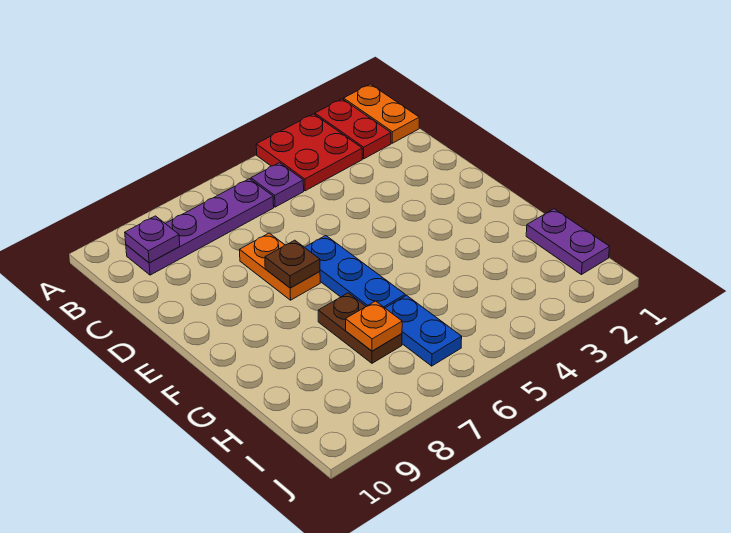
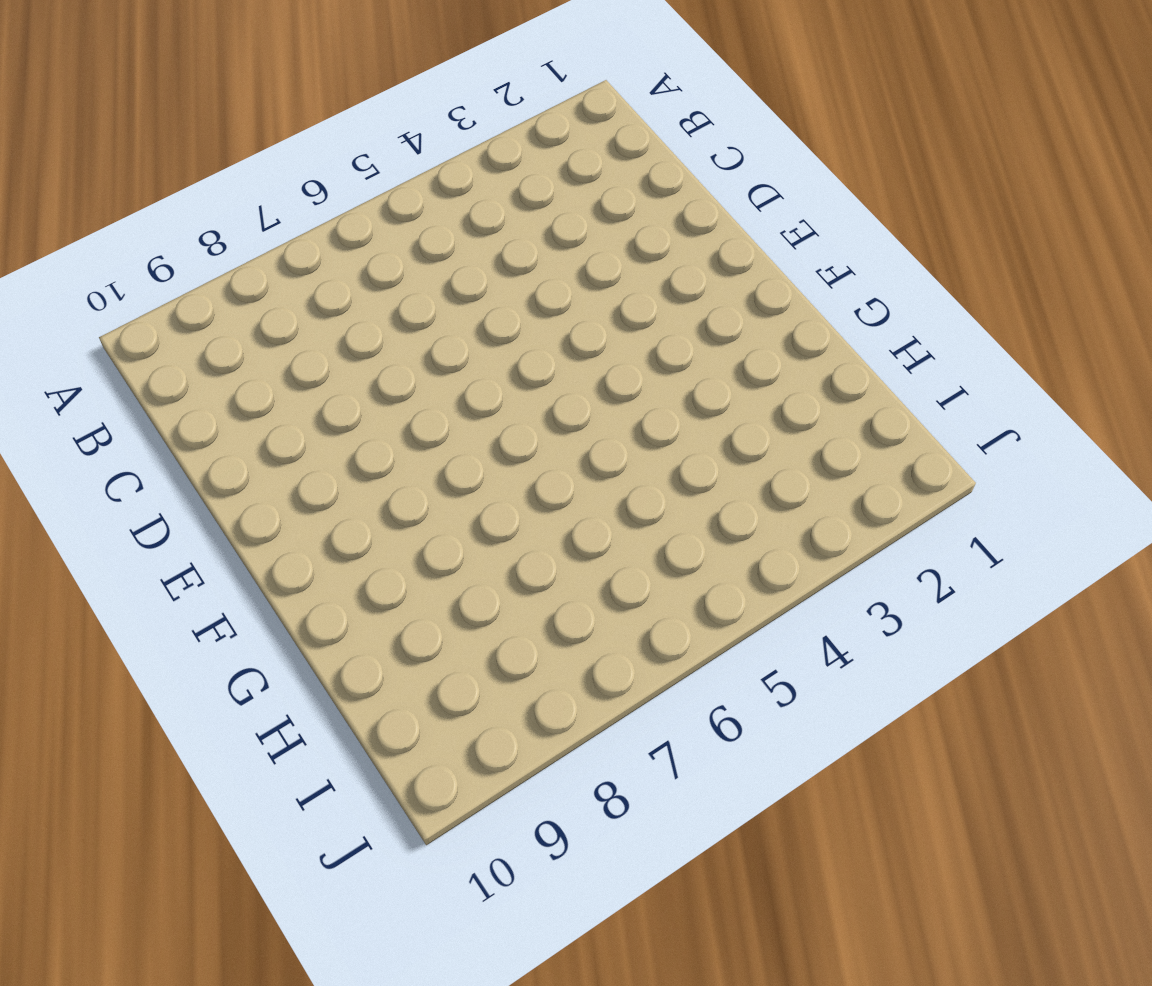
none -> orange 1x2 plate [344,84,419,143]
none -> red 1x2 plate [315,99,391,159]
none -> red 2x2 plate [256,114,362,191]

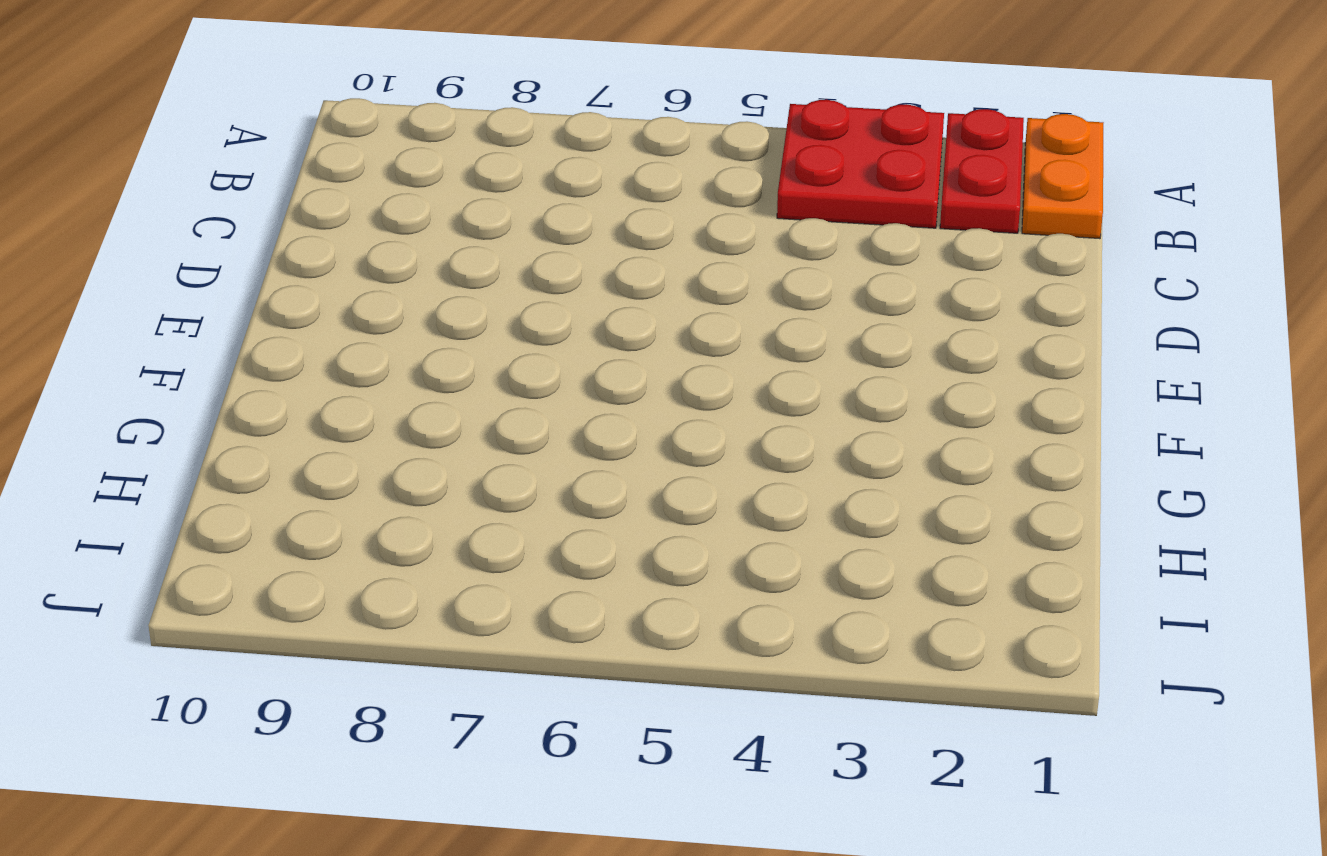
none -> purple 1x1 plate [251,163,304,207]
none -> purple 1x4 plate [126,179,274,275]
none -> orange 1x2 plate [240,233,320,300]

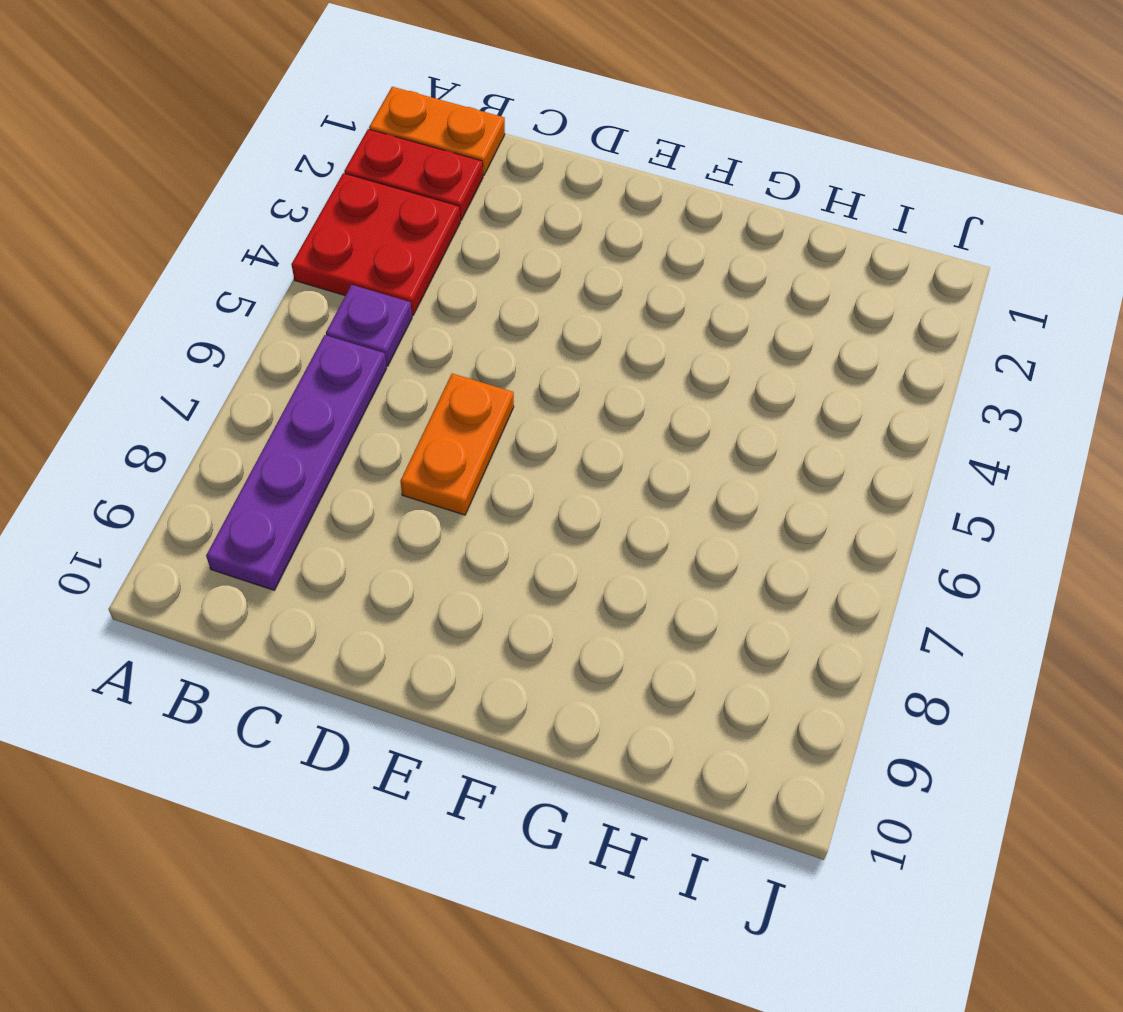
orange 1x2 plate [400,374,514,515] -> orange 1x2 plate turned to [240,233,320,300]
none -> blue 1x3 plate [305,236,405,308]
none -> brown 1x2 plate [318,293,402,363]
none -> purple 1x2 plate [526,209,609,275]

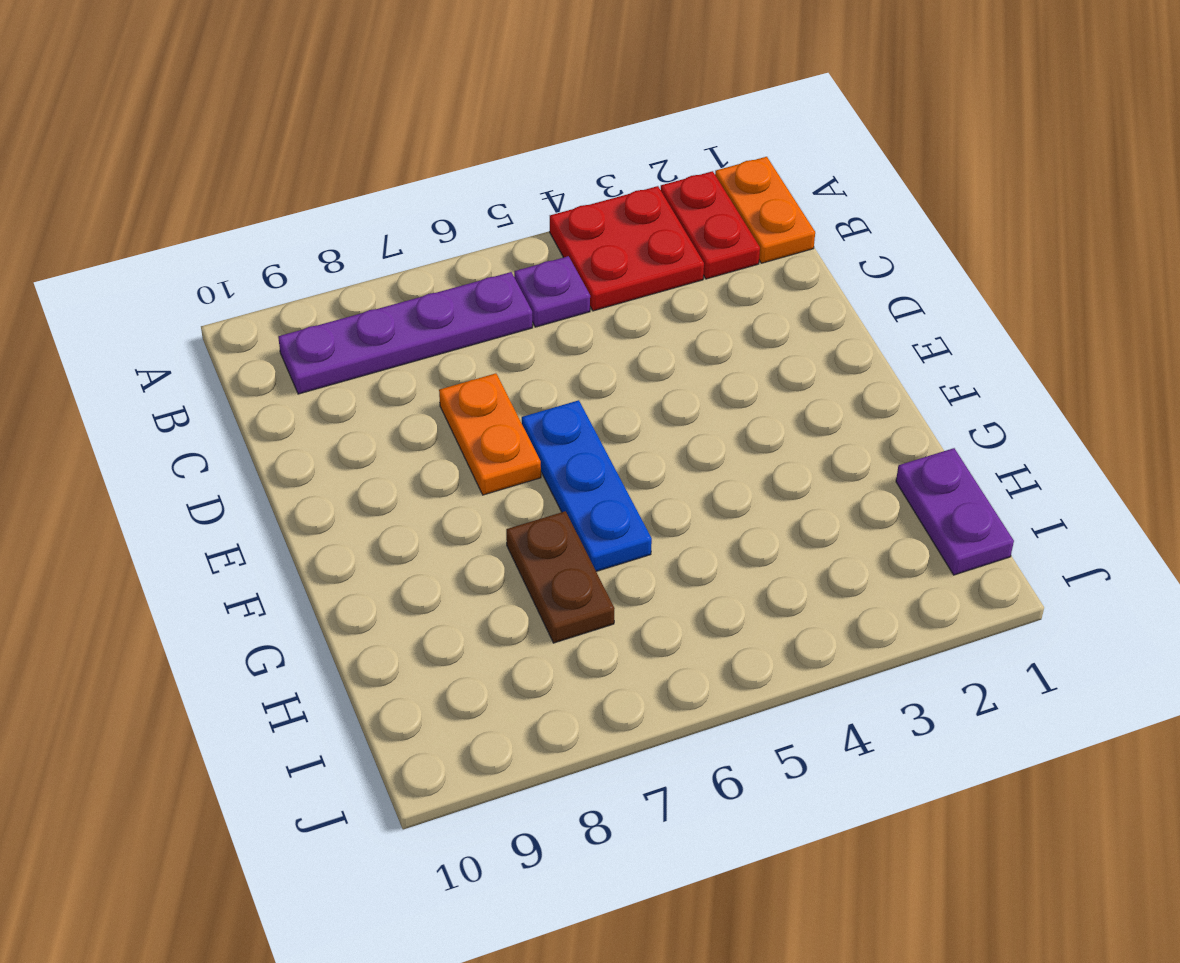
none -> blue 1x2 plate [386,296,462,366]
none -> purple 1x1 plate [125,216,180,263]
none -> brown 1x1 plate [265,240,320,288]

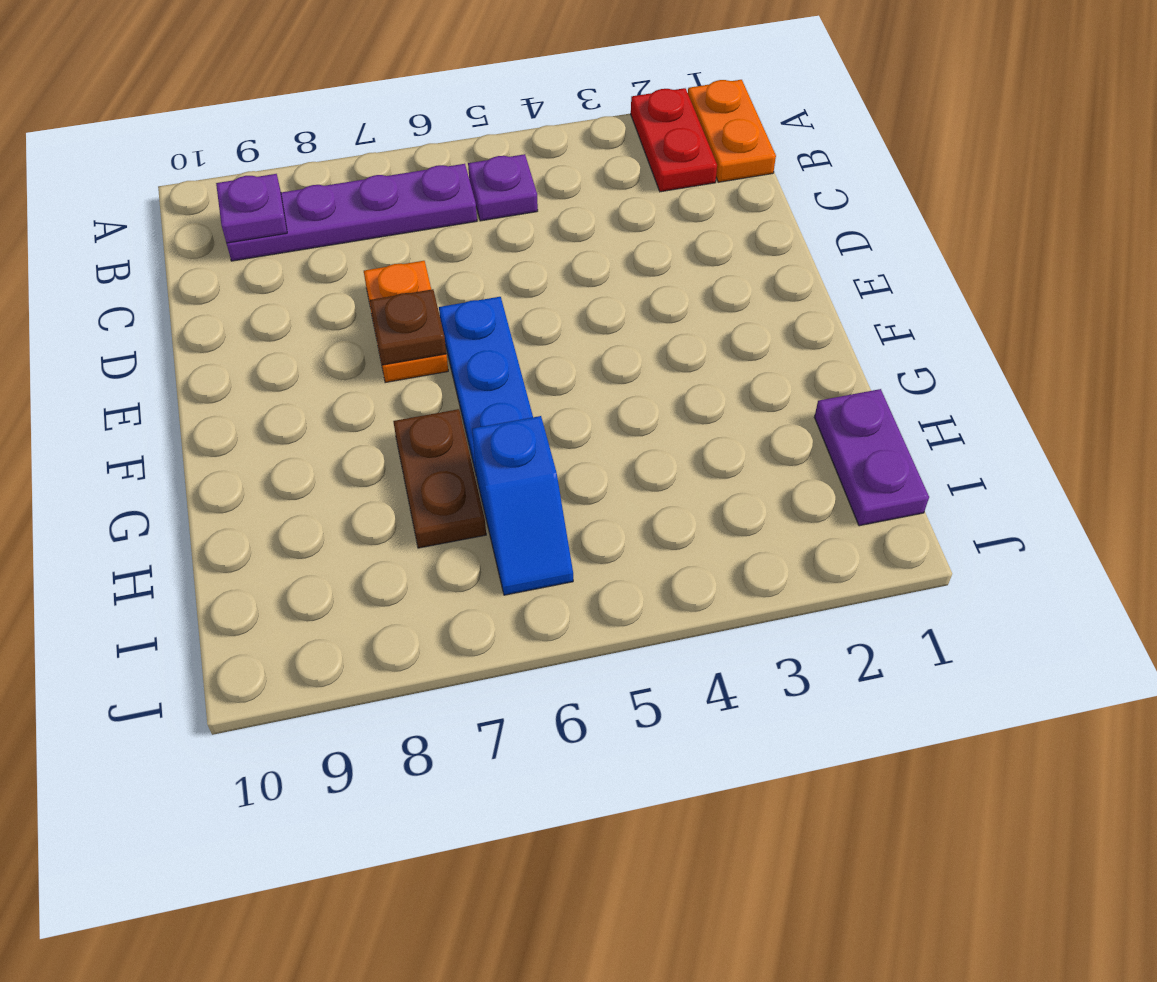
blue 1x2 slope [472,416,573,595] -> blue 1x2 plate [386,296,462,366]
none -> red 2x2 plate [256,114,362,191]
none -> orange 1x1 plate [345,301,402,351]

